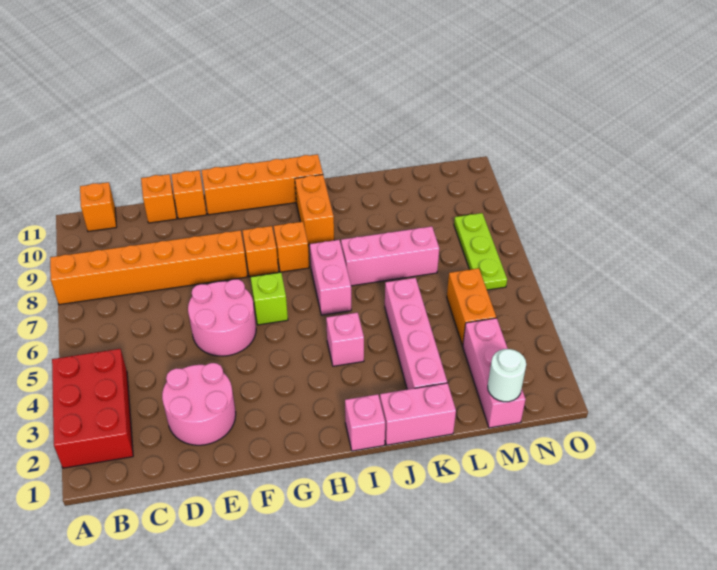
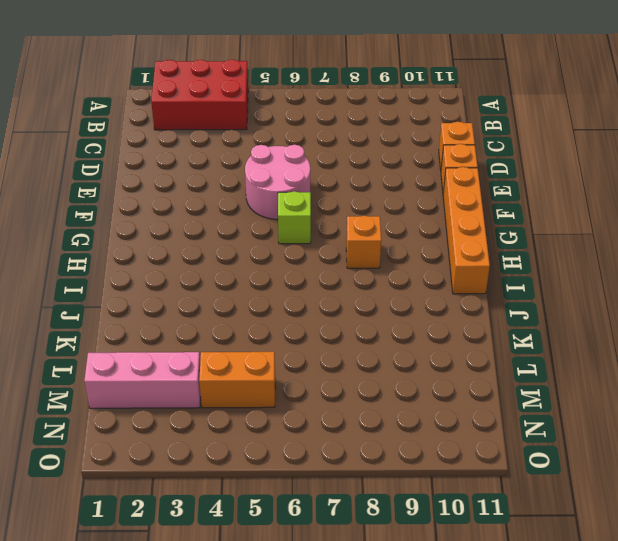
none -> orange 1x6 brick [50,230,248,305]
none -> orange 1x1 brick [80,182,117,231]
none -> pink 2x2 round brick [162,363,236,445]

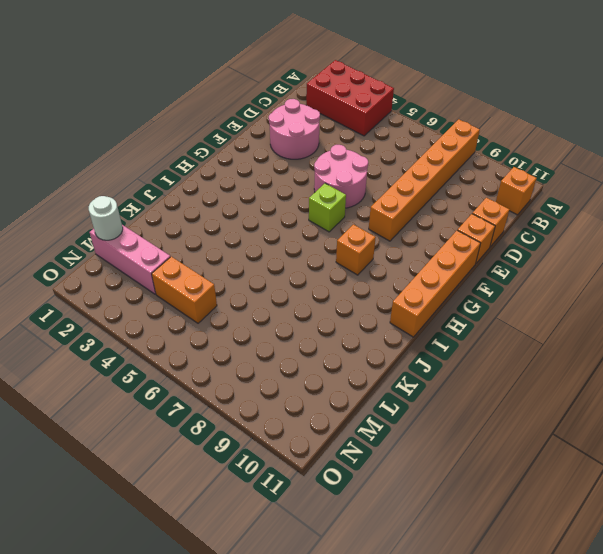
none -> orange 1x1 brick [242,226,278,277]
none -> pink 1x1 brick [345,394,385,451]
none -> pink 1x1 brick [326,312,364,366]

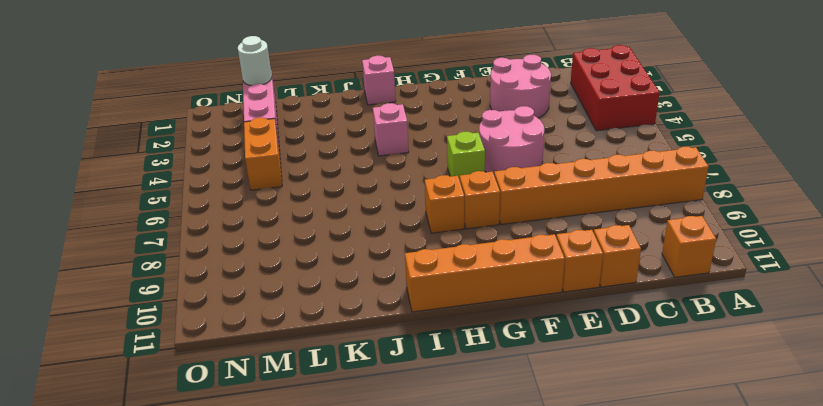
none -> pink 1x2 brick [310,240,351,315]
none -> orange 1x2 brick [295,175,334,245]
none -> pink 1x2 brick [380,383,456,445]

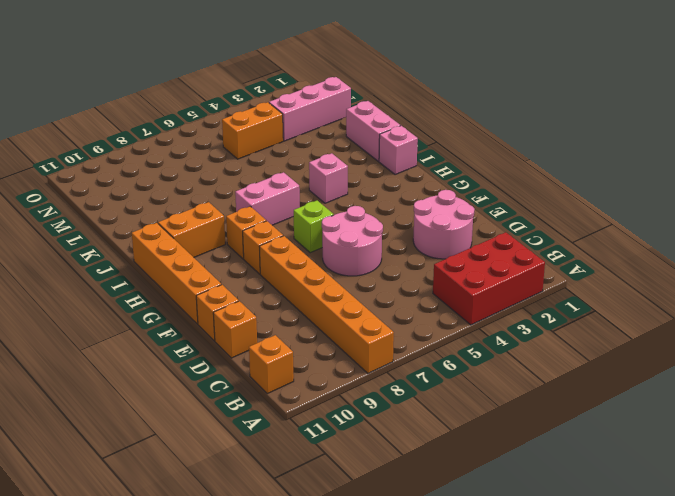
none -> pink 1x3 brick [341,226,439,286]
none -> pink 1x4 brick [385,278,447,390]
none -> lime 1x3 plate [454,213,507,290]

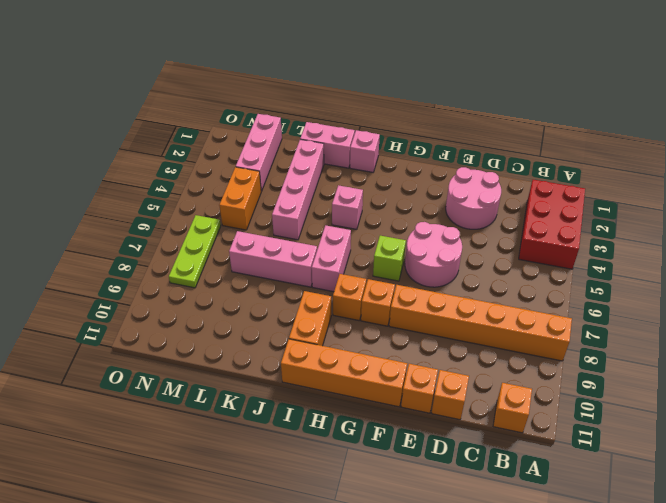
none -> white 1x1 round brick [488,349,526,402]

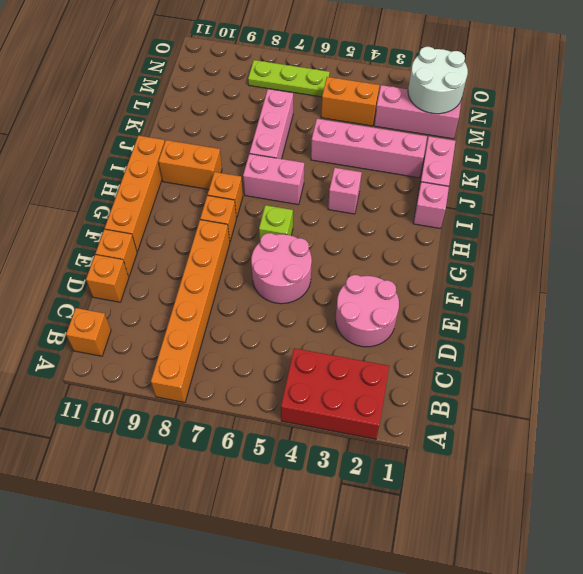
white 2x2 round brick [408,47,468,114] -> white 1x1 round brick [488,349,526,402]

